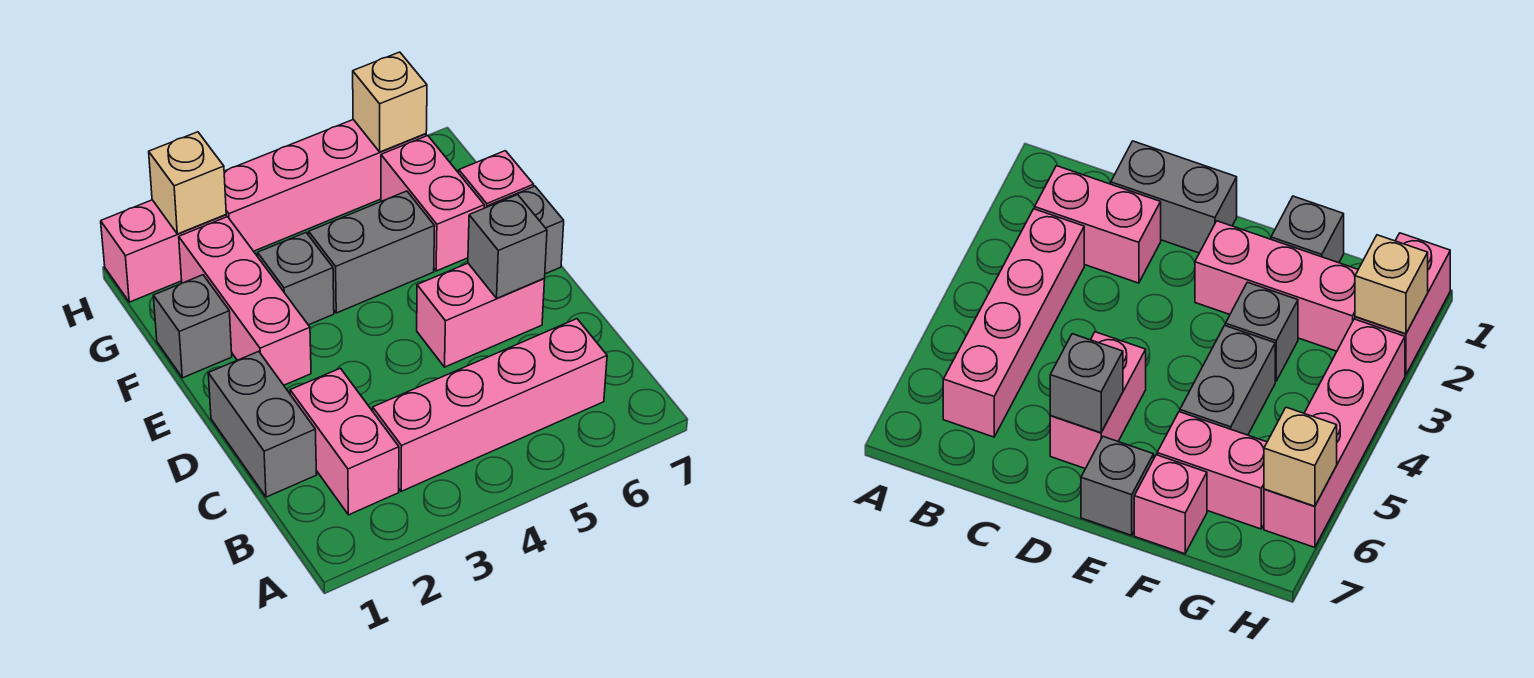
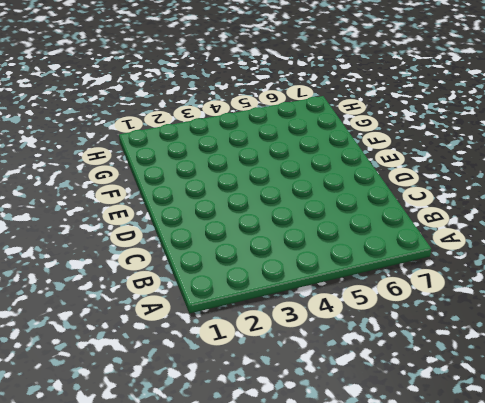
none -> pink 1x2 brick [290,368,399,515]
none -> pink 1x4 brick [373,319,607,491]
none -> grey 1x2 brick [208,351,317,497]

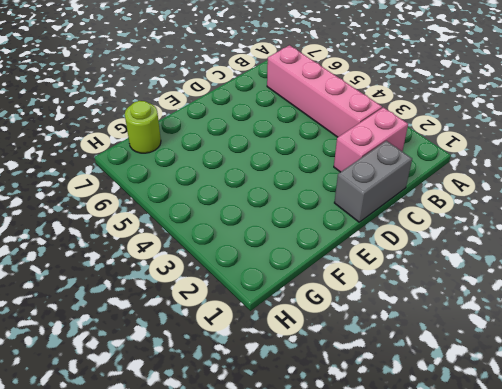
lime 1x1 round brick [125,101,161,153] -> none
none -> pink 1x2 brick [417,263,545,367]
none -> pink 1x3 brick [179,217,311,385]
none -> grey 1x1 brick [488,186,564,274]

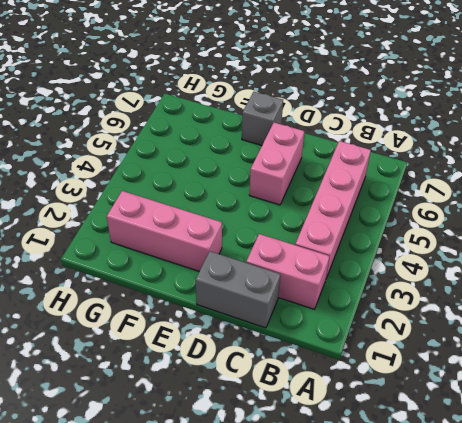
none -> grey 1x1 brick [153,275,232,378]
none -> grey 1x1 brick [258,233,334,325]
none -> grey 1x2 brick [309,191,435,313]

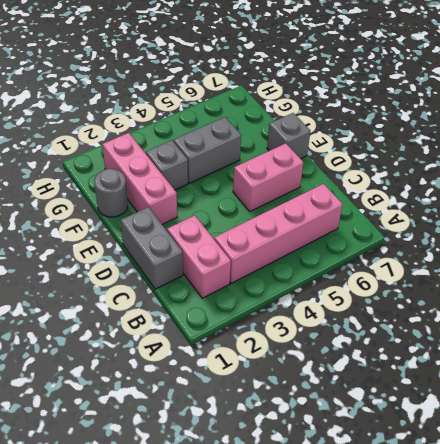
grey 1x1 round brick [94,168,128,217] -> grey 1x1 brick [153,275,232,378]
none -> pink 1x2 brick [381,135,484,271]
none -> pink 1x1 brick [459,151,534,208]
none -> pink 1x2 brick [101,200,226,302]

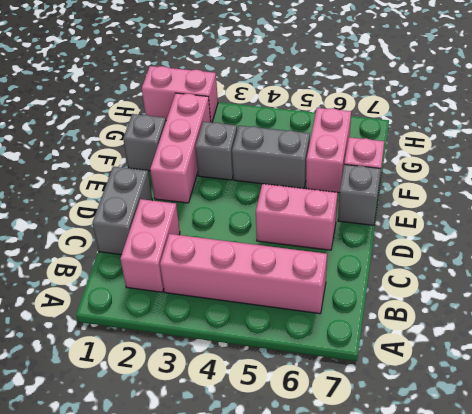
none -> pink 1x4 brick [224,120,426,251]
none -> grey 1x1 brick [468,195,547,298]
none -> tan 1x1 brick [149,132,226,234]

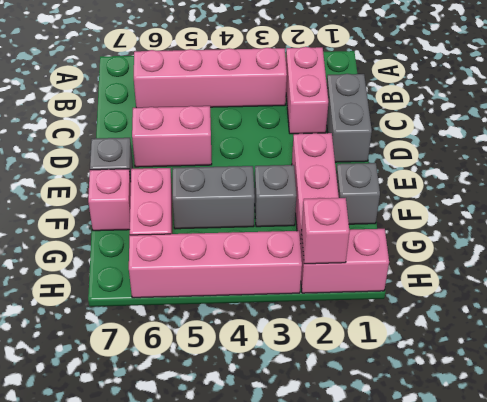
pink 1x1 brick [301,198,350,264] -> tan 1x1 brick [149,132,226,234]
none -> grey 1x1 brick [468,195,547,298]
none -> tan 1x1 brick [353,52,427,152]

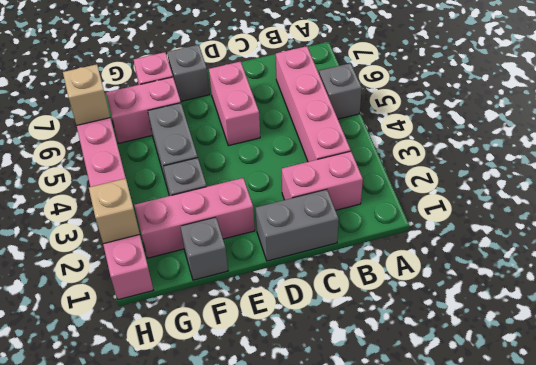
grey 1x1 brick [319,63,362,119] -> grey 1x1 brick moved to [468,195,547,298]

